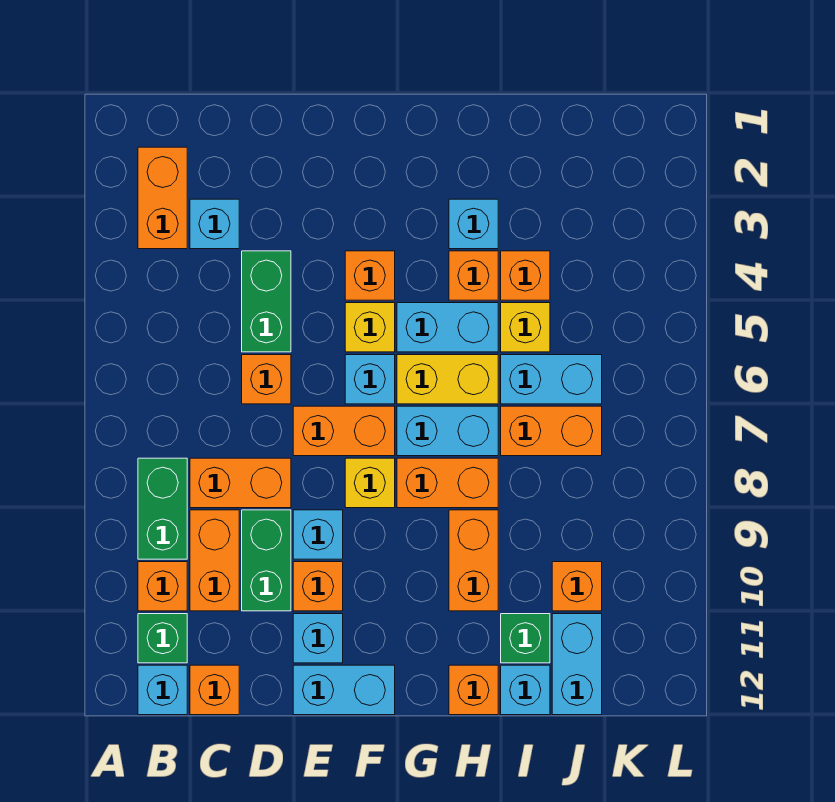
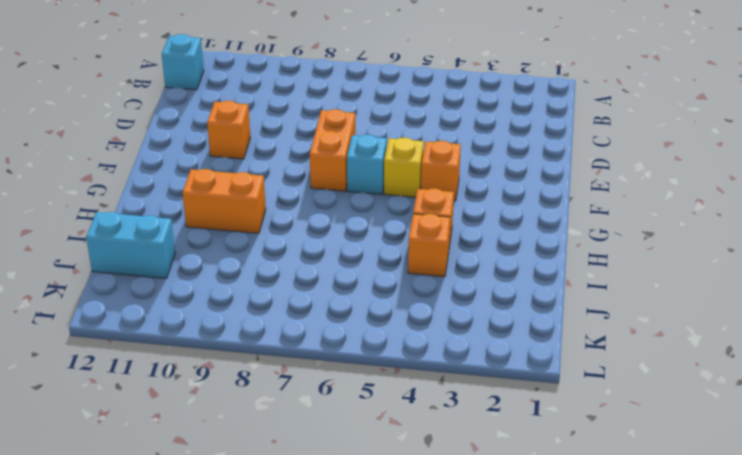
none -> orange 1x2 brick [138,147,187,249]
none -> green 1x2 brick [138,458,187,559]
none -> orange 1x1 brick [138,562,187,611]
none -> green 1x1 brick [138,614,187,663]

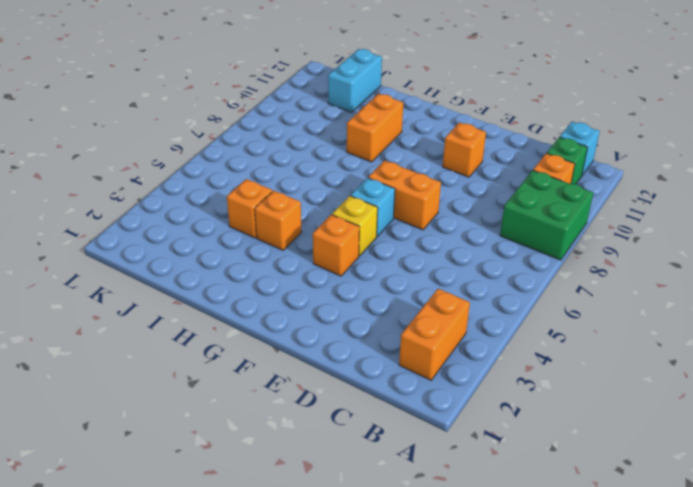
green 2x2 brick [500,170,593,260] -> green 1x2 brick [138,458,187,559]
none -> cyan 1x1 brick [190,199,239,249]
none -> orange 1x2 brick [190,458,291,508]
none -> orange 1x2 brick [190,510,239,611]
none -> orange 1x1 brick [190,665,239,715]

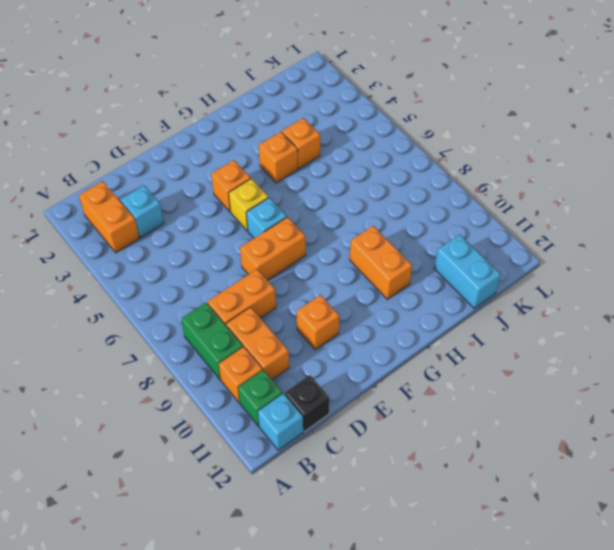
black 1x1 brick [285,375,329,431] -> orange 1x1 brick [190,665,239,715]
none -> green 1x2 brick [242,251,291,352]
none -> orange 1x1 brick [242,355,291,404]
none -> green 1x2 brick [242,510,291,611]
none -> cyan 1x1 brick [293,510,343,559]

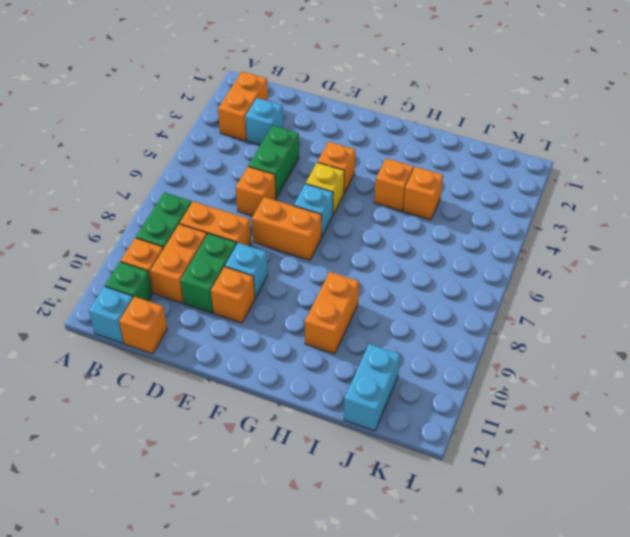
none -> cyan 1x1 brick [293,614,343,663]
none -> cyan 1x2 brick [293,665,395,715]
none -> yellow 1x1 brick [345,458,395,508]
none -> cyan 1x2 brick [397,303,498,352]

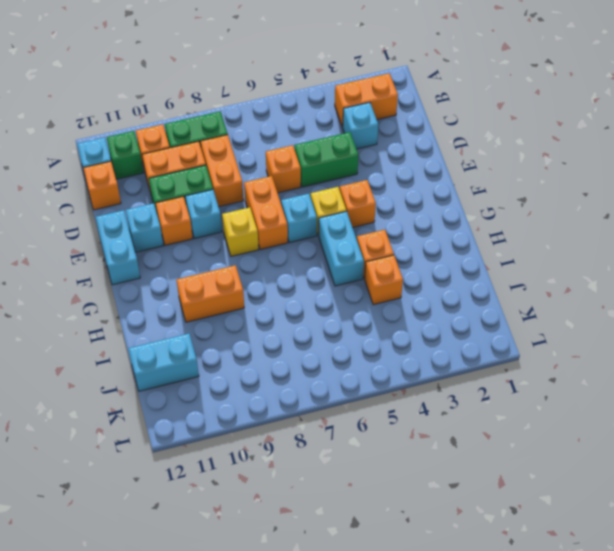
none -> yellow 1x2 brick [397,355,498,404]
none -> cyan 1x2 brick [397,406,498,456]
none -> orange 1x2 brick [397,458,498,508]
none -> cyan 1x1 brick [449,199,498,249]

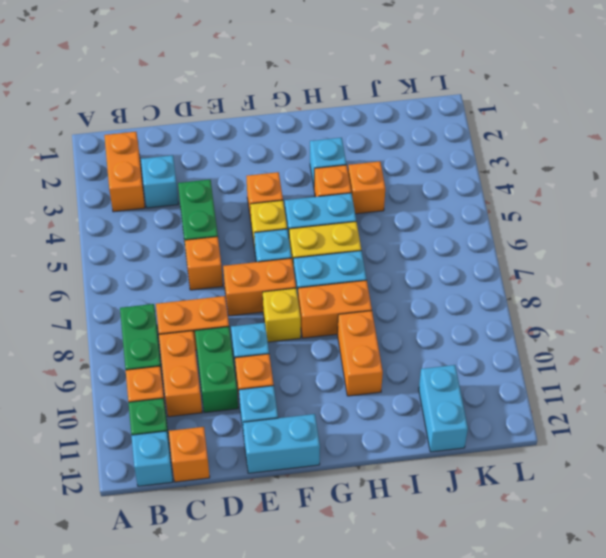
none -> orange 1x1 brick [449,665,498,715]
none -> yellow 1x1 brick [501,303,550,352]
none -> cyan 1x2 brick [501,355,602,404]
none -> orange 1x2 brick [501,406,602,456]

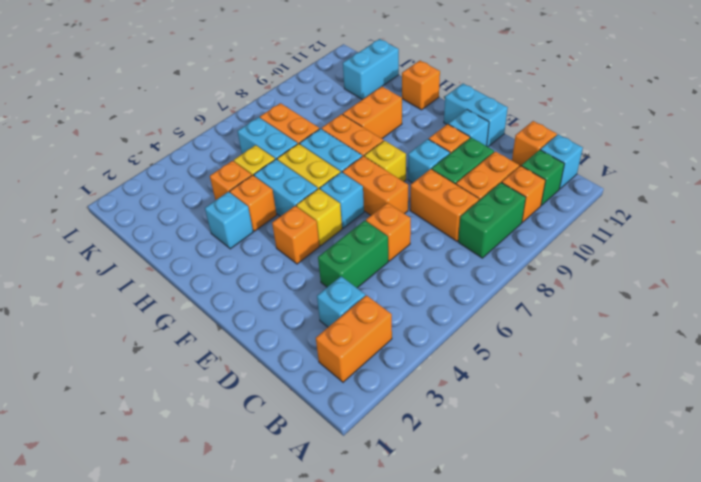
none -> green 1x1 brick [501,614,550,663]
none -> cyan 1x1 brick [501,665,550,715]
none -> orange 1x1 brick [552,562,602,611]

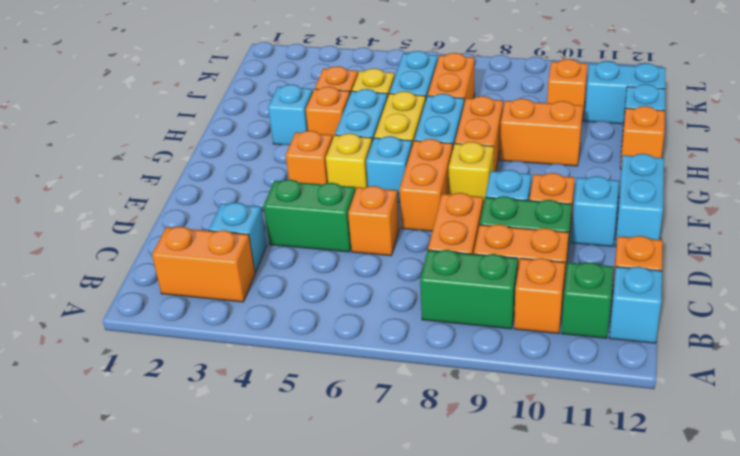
none -> green 1x1 brick [501,614,550,663]

